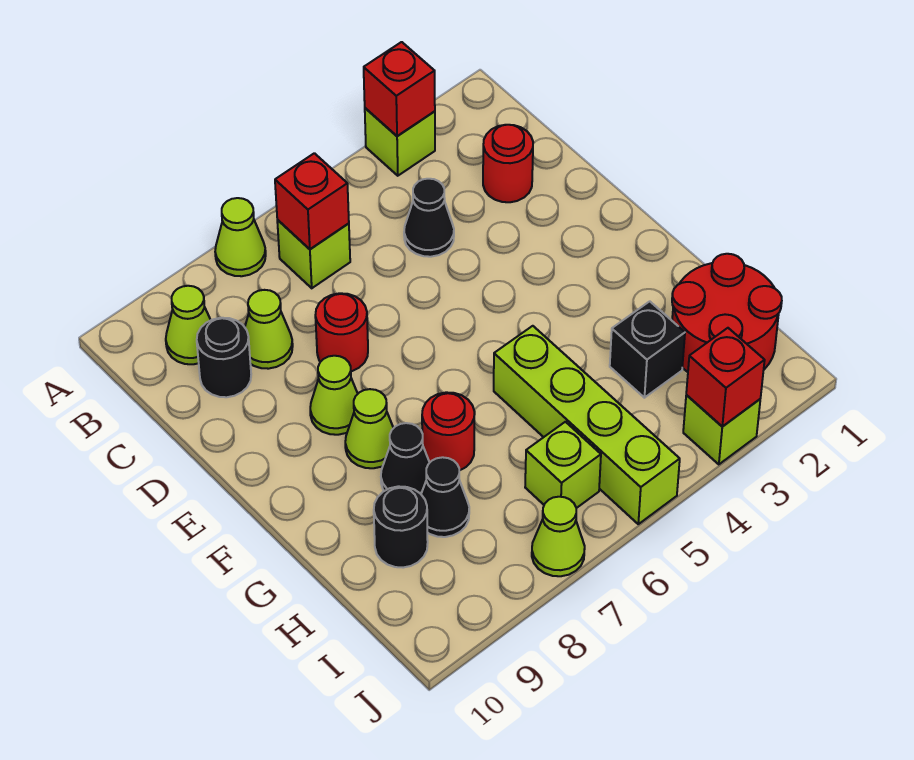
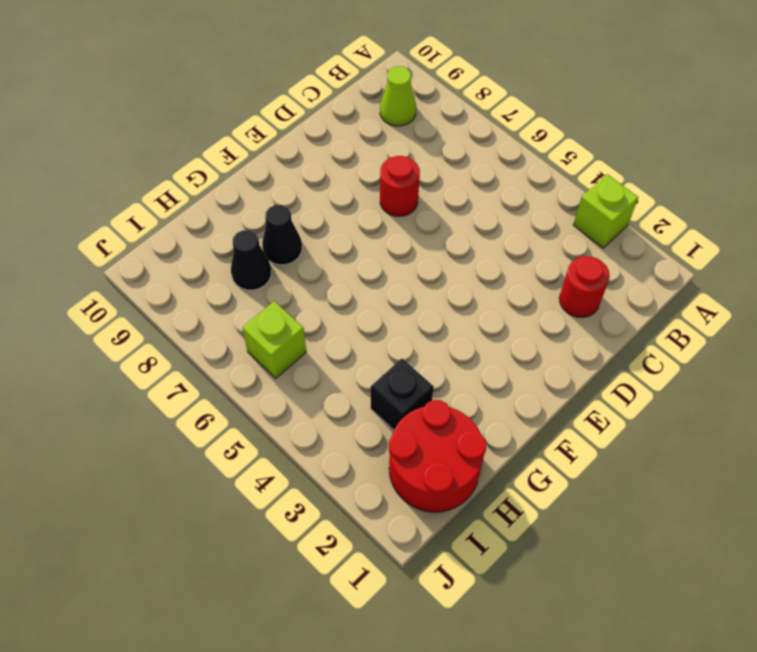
none -> lime 1x1 cone [215,198,266,276]
none -> lime 1x1 brick [277,220,350,288]
none -> black 1x1 cone [404,179,454,257]

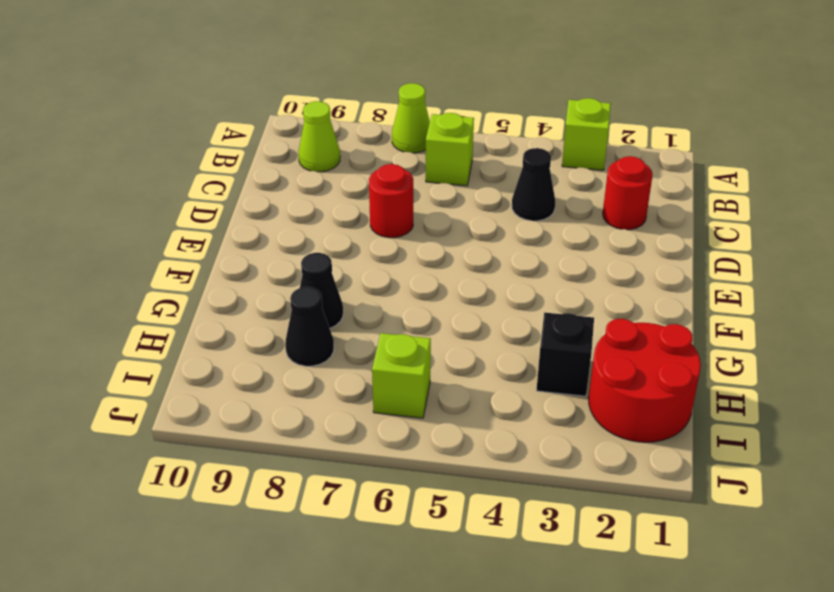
none -> lime 1x1 cone [245,290,293,369]
none -> black 1x1 round brick [197,318,251,397]
none -> lime 1x1 cone [310,356,358,435]

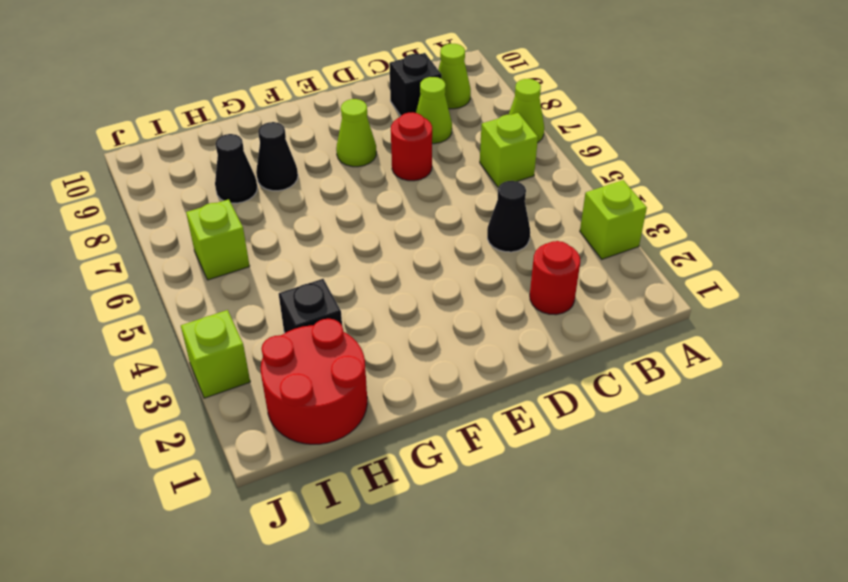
black 1x1 brick [389,53,442,116] -> black 1x1 round brick [197,318,251,397]
none -> lime 1x1 cone [345,389,393,468]
none -> lime 1x4 brick [494,326,680,524]
none -> red 1x1 round brick [422,392,475,471]

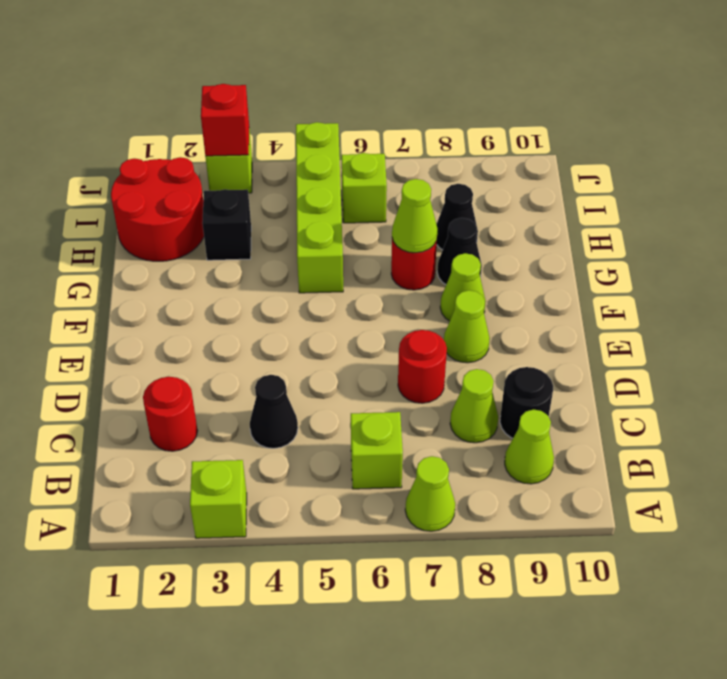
lime 1x1 cone [392,179,438,253] -> lime 1x1 cone moved to [532,497,585,576]
none -> black 1x1 round brick [374,486,428,568]
none -> red 1x1 brick [364,42,435,136]
none -> red 1x1 brick [275,153,349,249]

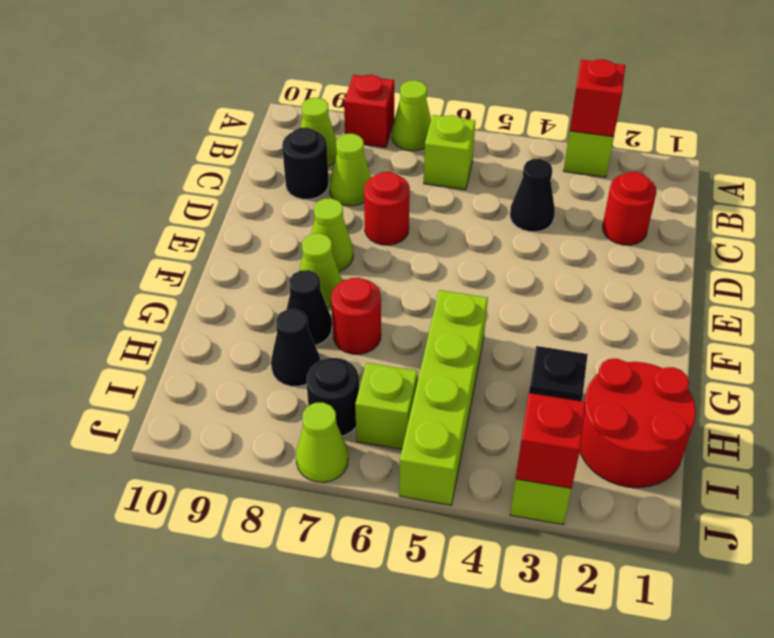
red 1x1 brick [344,75,394,147] -> red 1x1 brick moved to [275,153,349,249]
black 1x1 round brick [306,358,359,436] -> black 1x1 round brick moved to [374,486,428,568]

